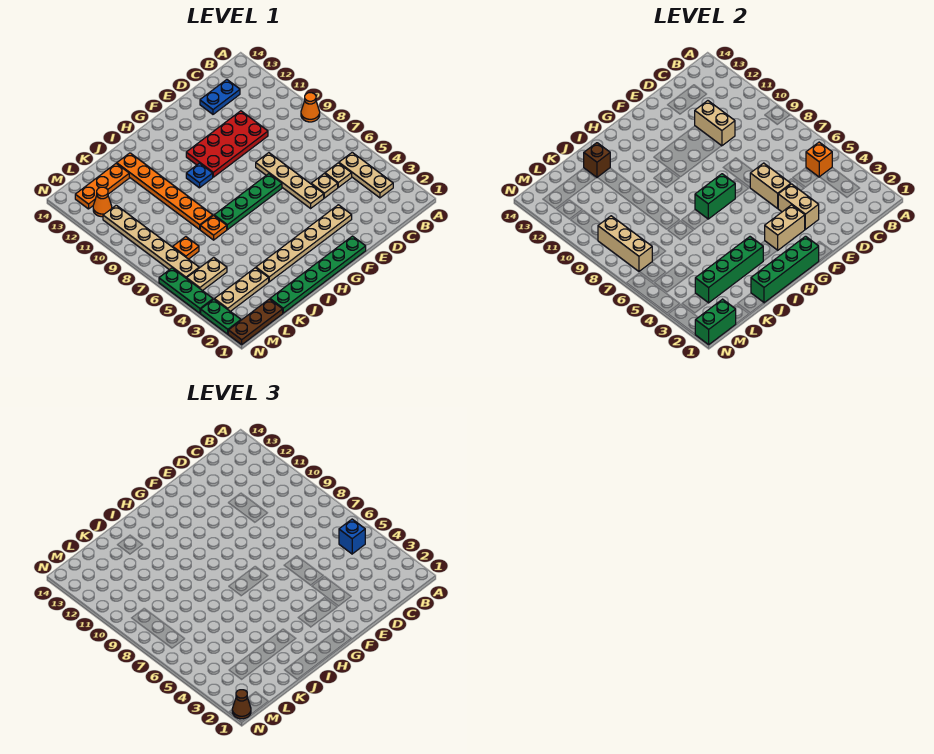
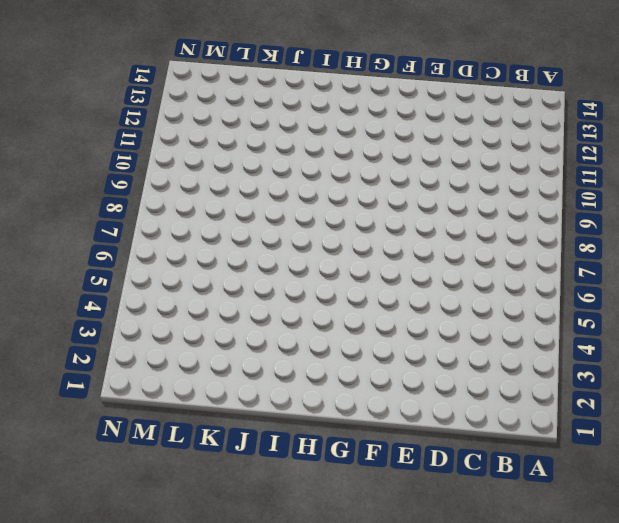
none -> orange 1x1 cone [301,93,320,122]
none -> tan 1x3 plate [339,153,393,198]
none -> tan 1x1 plate [325,163,352,187]
none -> blue 1x2 plate [200,80,240,114]

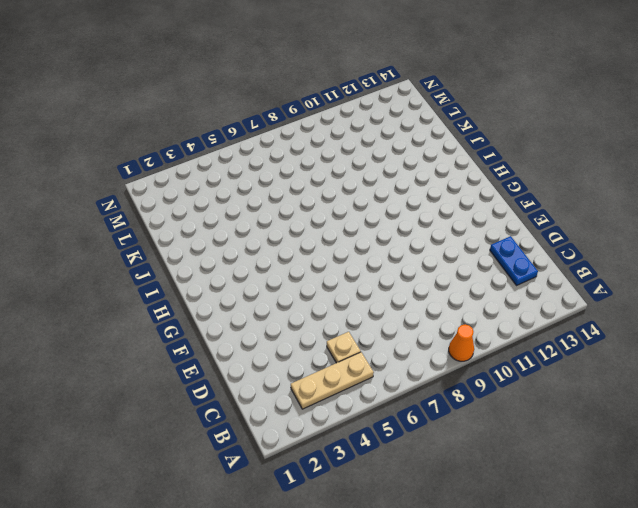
none -> tan 1x1 plate [311,173,338,198]
none -> red 2x4 plate [186,111,268,177]
none -> tan 1x6 plate [256,205,352,282]
none -> tan 1x4 plate [256,153,324,208]

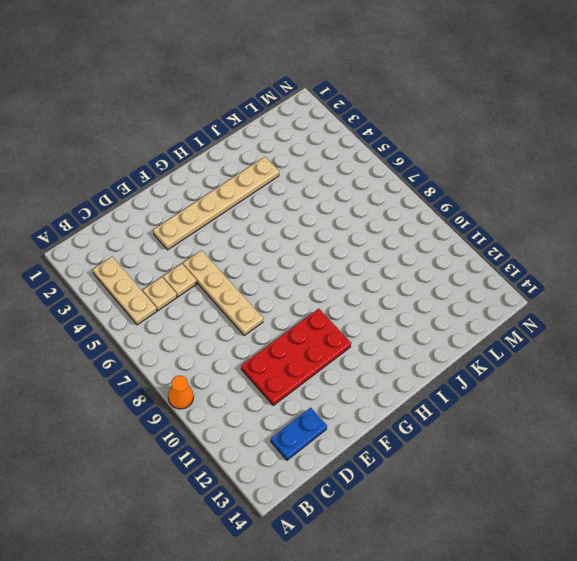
none -> green 1x6 plate [270,236,366,313]
none -> green 1x4 plate [214,174,282,230]
none -> blue 1x1 plate [186,163,213,188]
none -> orange 1x1 plate [200,216,227,240]

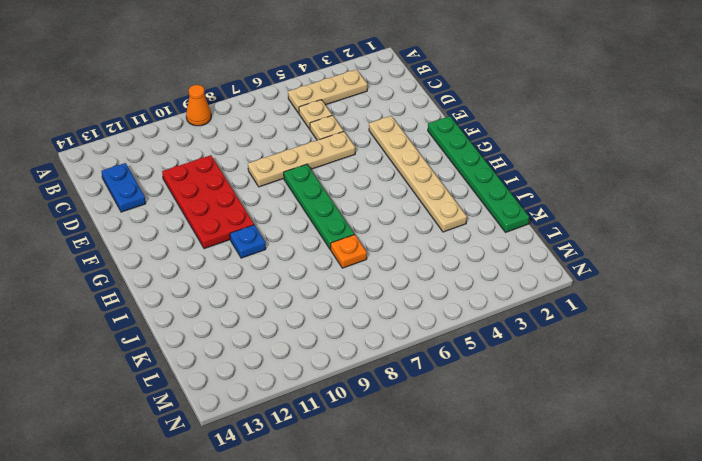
none -> orange 1x6 plate [117,153,213,229]
none -> tan 1x3 plate [214,268,269,311]
none -> orange 1x3 plate [75,163,129,209]
none -> brown 1x3 plate [228,299,283,344]

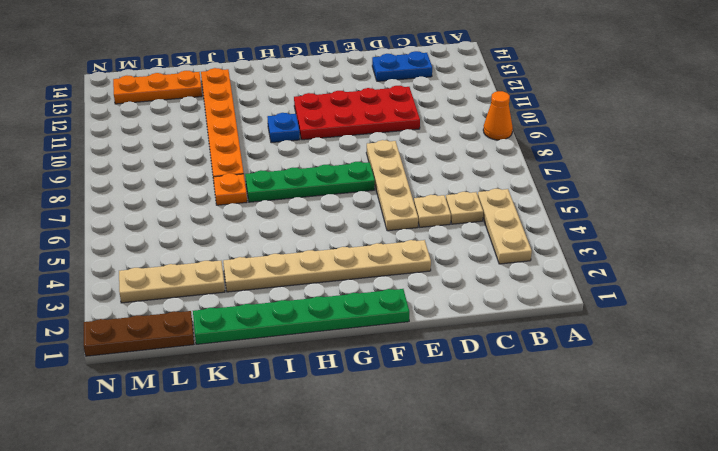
none -> tan 1x2 plate [187,257,227,291]
none -> orange 1x1 plate [173,237,199,259]
none -> tan 1x6 plate [103,205,199,279]
none -> orange 1x1 cone [93,187,112,217]

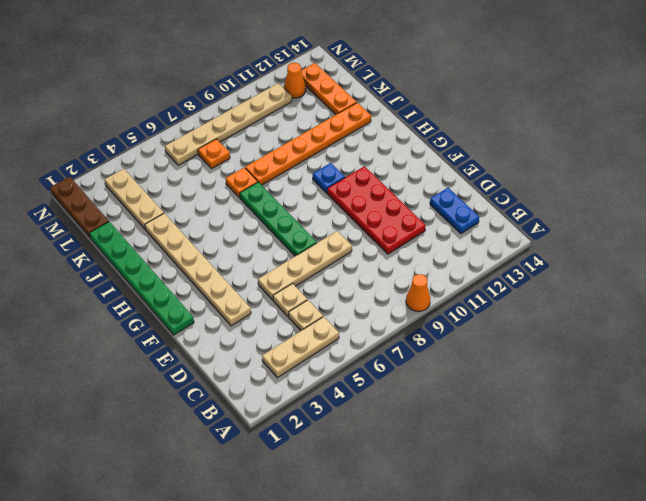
none -> tan 1x2 plate [187,257,227,291]
none -> green 1x2 plate [201,299,241,334]
none -> green 1x3 plate [159,268,213,313]
none -> orange 1x1 brick [806,142,832,177]

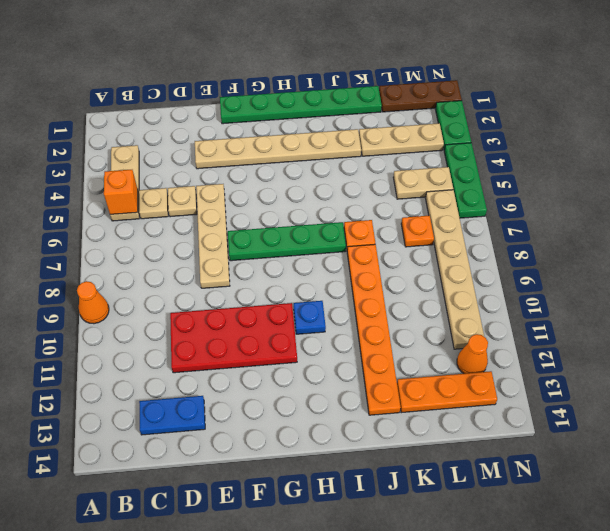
none -> tan 1x2 brick [695,101,735,146]
none -> tan 1x2 brick [778,184,819,229]
none -> tan 1x2 brick [750,163,791,208]
none -> tan 1x2 brick [765,205,805,250]

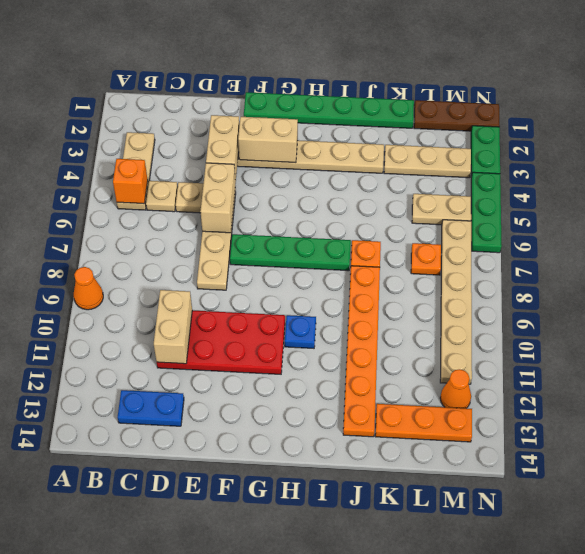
none -> green 1x4 brick [751,236,819,303]
none -> green 1x2 brick [695,174,735,219]
none -> green 1x4 brick [695,237,763,303]
none -> brown 1x1 brick [584,143,610,177]

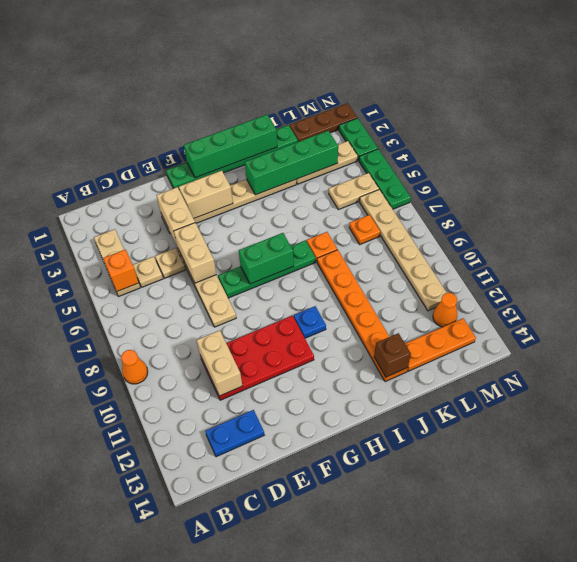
none -> green 1x2 brick [695,299,736,344]
none -> tan 1x3 brick [598,216,652,271]
none -> blue 1x1 brick [339,519,365,554]
none -> brown 1x1 cone [232,690,251,719]

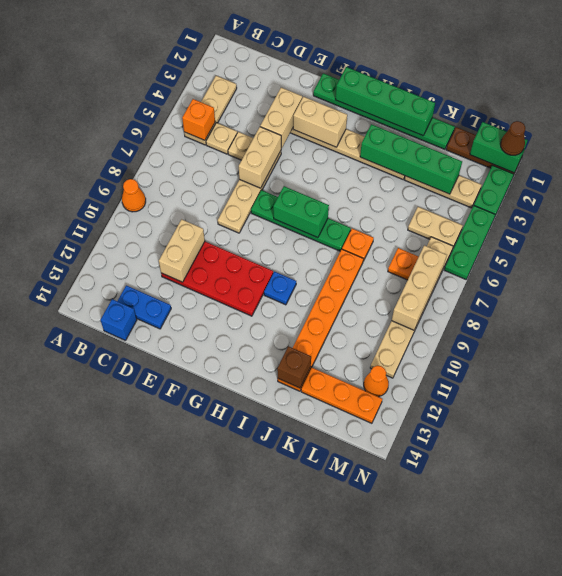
blue 1x1 brick [101,299,137,340] -> blue 1x1 brick moved to [339,519,365,554]

